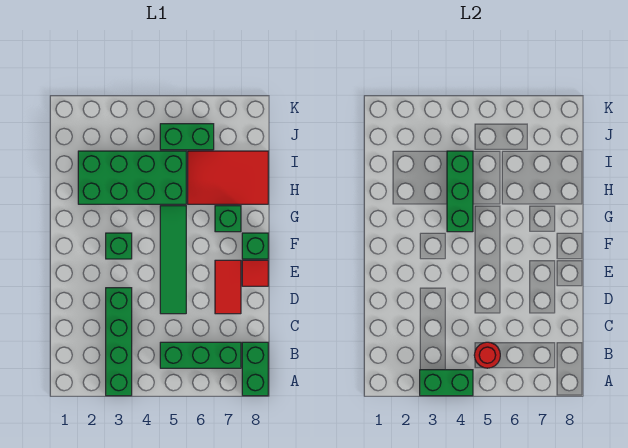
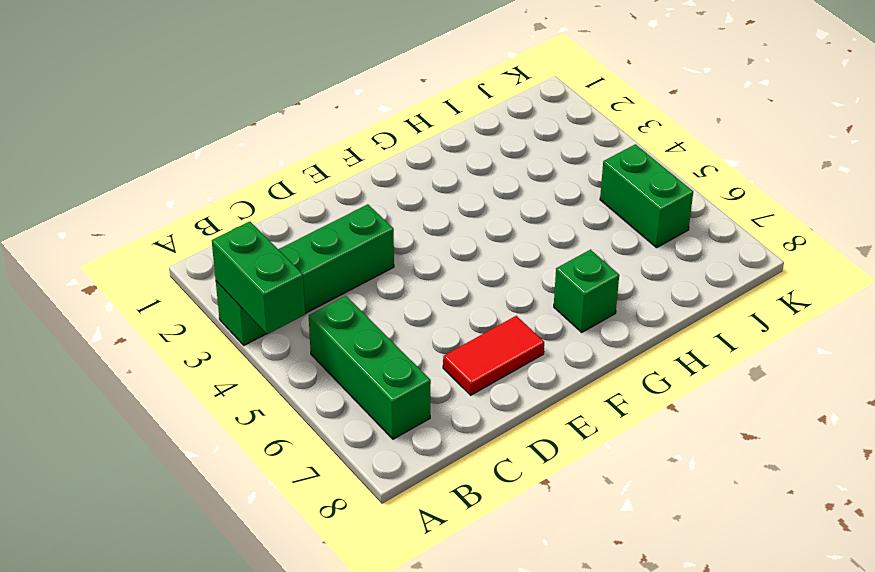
none -> green 1x2 brick [242,342,268,396]
none -> green 1x4 tile [160,206,186,314]
none -> red 1x1 tile [242,260,268,286]

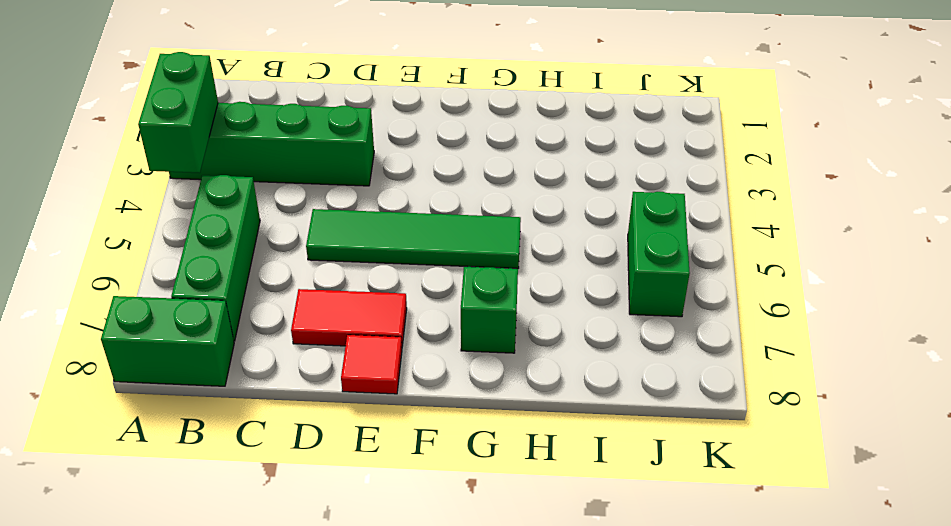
none -> green 1x1 brick [106,233,132,259]
none -> green 1x1 brick [242,233,268,259]
none -> green 2x4 brick [78,151,186,204]

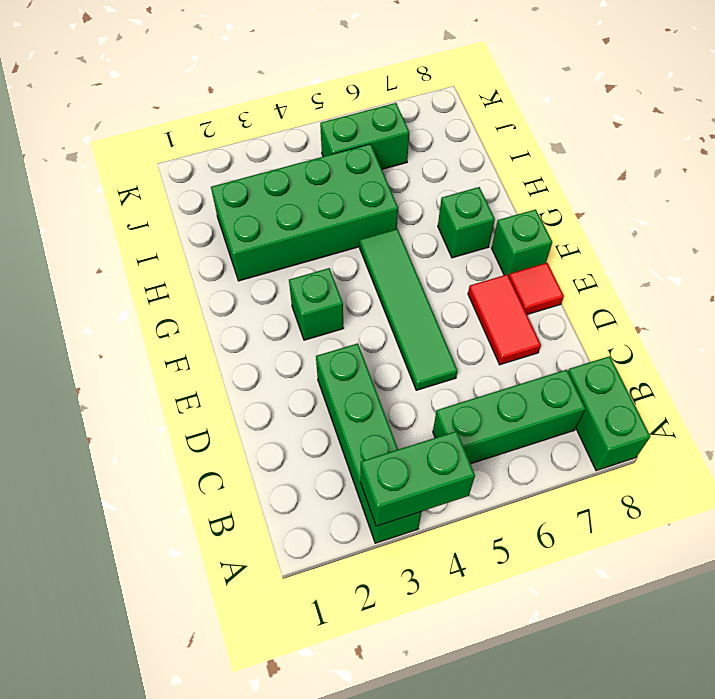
none -> red 2x3 tile [188,151,268,204]
none -> red 1x1 round brick [474,342,500,368]
none -> green 1x3 brick [447,151,473,232]

